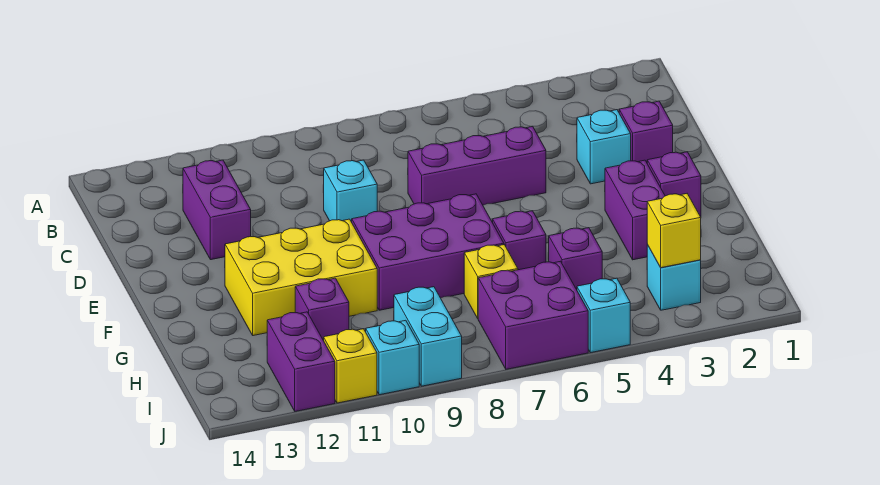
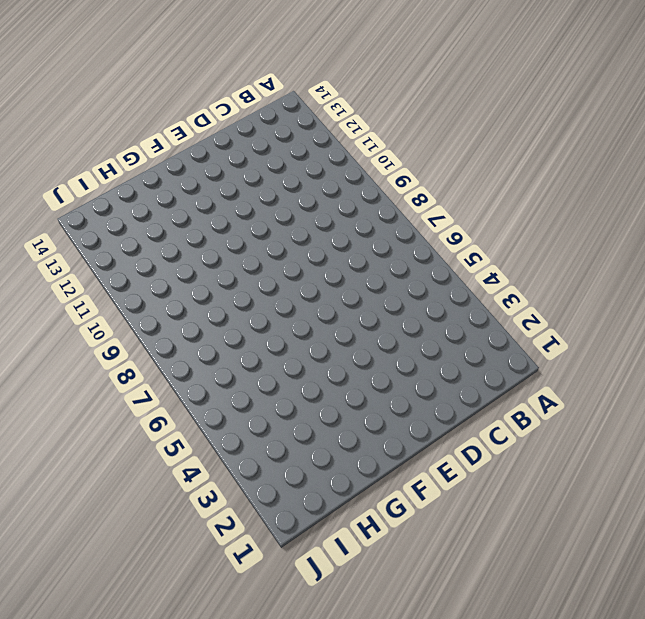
none -> purple 1x2 brick [183,160,251,260]
none -> purple 1x1 brick [619,101,673,162]
none -> cyan 1x1 brick [577,110,631,184]

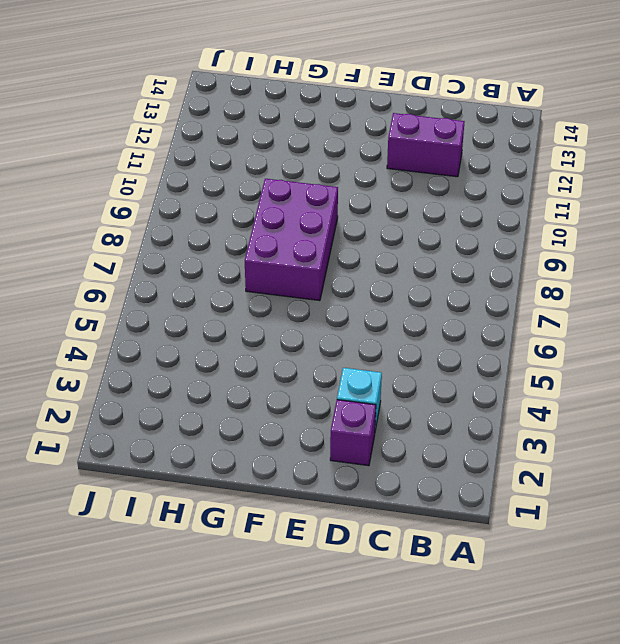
none -> purple 1x3 brick [408,126,546,205]
none -> cyan 1x1 brick [323,160,377,222]
none -> purple 1x1 brick [647,152,701,217]

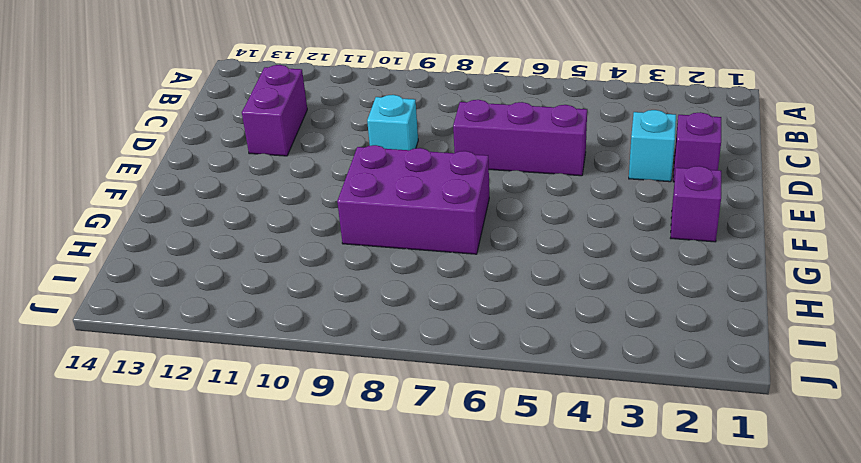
none -> purple 1x2 brick [605,160,665,260]
none -> yellow 2x3 brick [225,219,377,336]
none -> purple 1x1 brick [493,211,546,270]

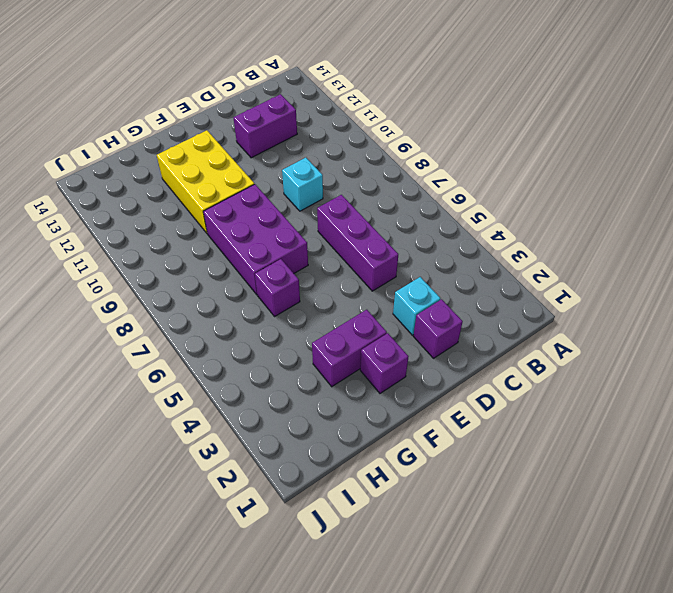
none -> purple 1x1 brick [548,228,602,290]
none -> yellow 1x1 brick [464,245,518,318]
none -> purple 1x1 brick [295,278,349,341]

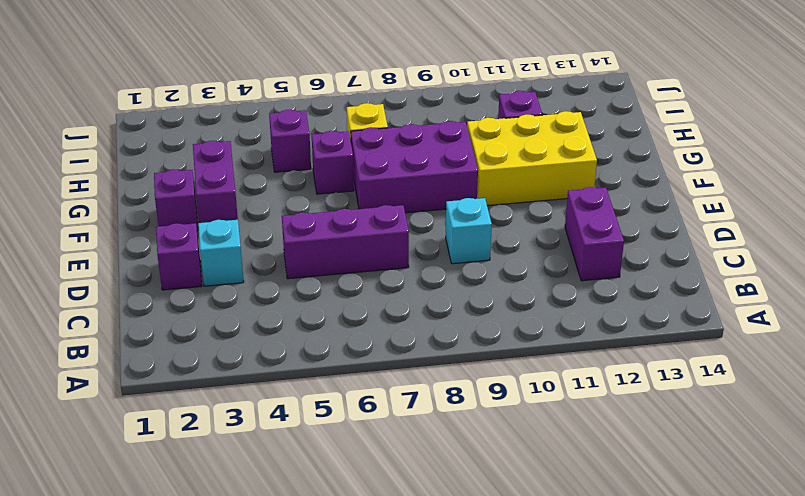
none -> cyan 1x1 brick [647,244,701,310]
none -> purple 2x2 brick [478,261,588,369]
none -> cyan 1x2 brick [394,287,462,386]

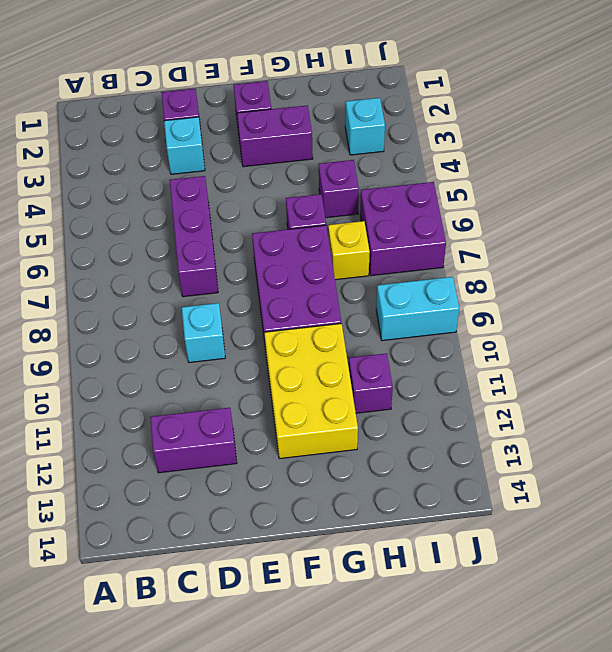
none -> purple 1x2 brick [267,312,335,411]
none -> cyan 1x1 brick [577,278,630,353]
none -> cyan 1x1 brick [366,320,419,395]

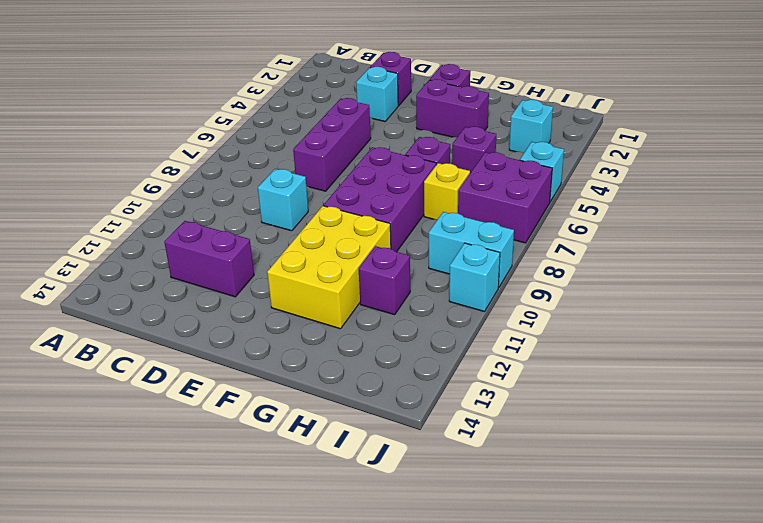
none -> purple 1x2 brick [267,312,335,411]
none -> yellow 1x1 brick [324,329,377,403]
none -> yellow 1x1 brick [647,194,701,268]

